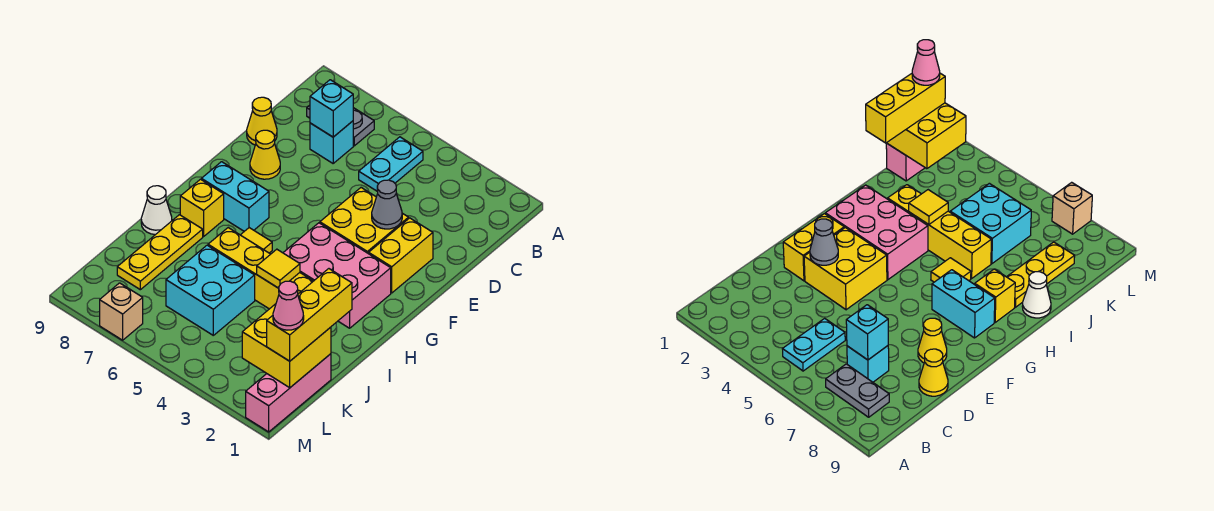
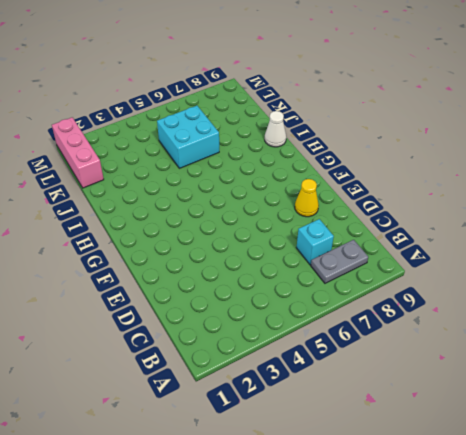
none -> cyan 1x2 plate [359,137,423,191]
none -> yellow 1x1 cone [247,97,277,145]
none -> yellow 1x2 brick [369,218,433,293]

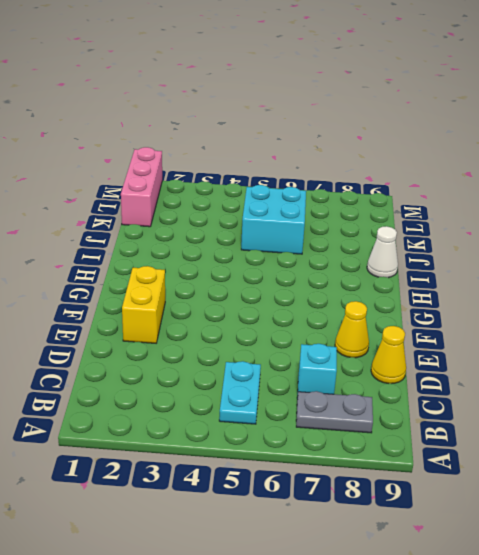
none -> yellow 2x2 brick [320,188,409,254]
none -> pink 2x3 brick [283,223,391,328]
none -> cyan 1x2 brick [201,162,269,231]

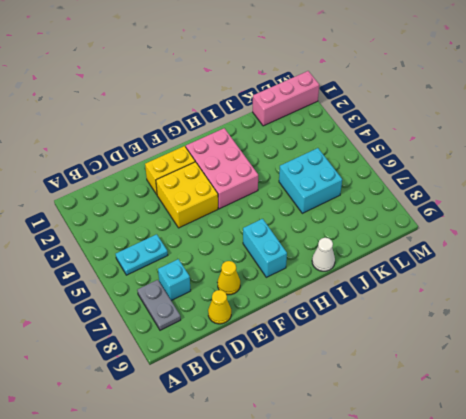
none -> yellow 1x1 tile [241,228,272,253]
none -> yellow 1x1 brick [180,179,224,237]
none -> yellow 1x4 brick [208,228,313,309]

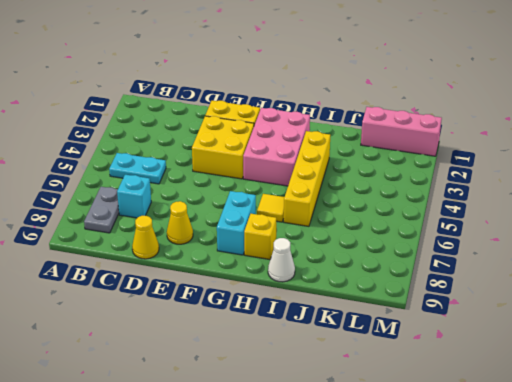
none -> yellow 1x3 plate [117,215,203,290]
none -> cyan 2x2 brick [166,245,255,335]
none -> tan 1x1 brick [100,283,143,340]

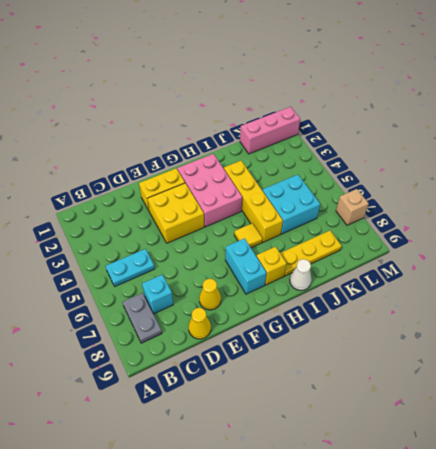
none -> cyan 1x1 brick [310,80,353,137]
none -> grey 1x1 cone [372,180,402,229]
none -> yellow 1x1 tile [257,249,300,288]

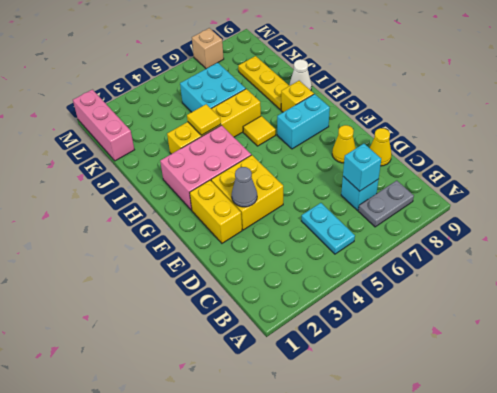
none -> yellow 2x2 brick [242,304,331,388]
none -> yellow 1x3 brick [267,269,352,361]
none -> pink 1x1 cone [273,281,304,330]

